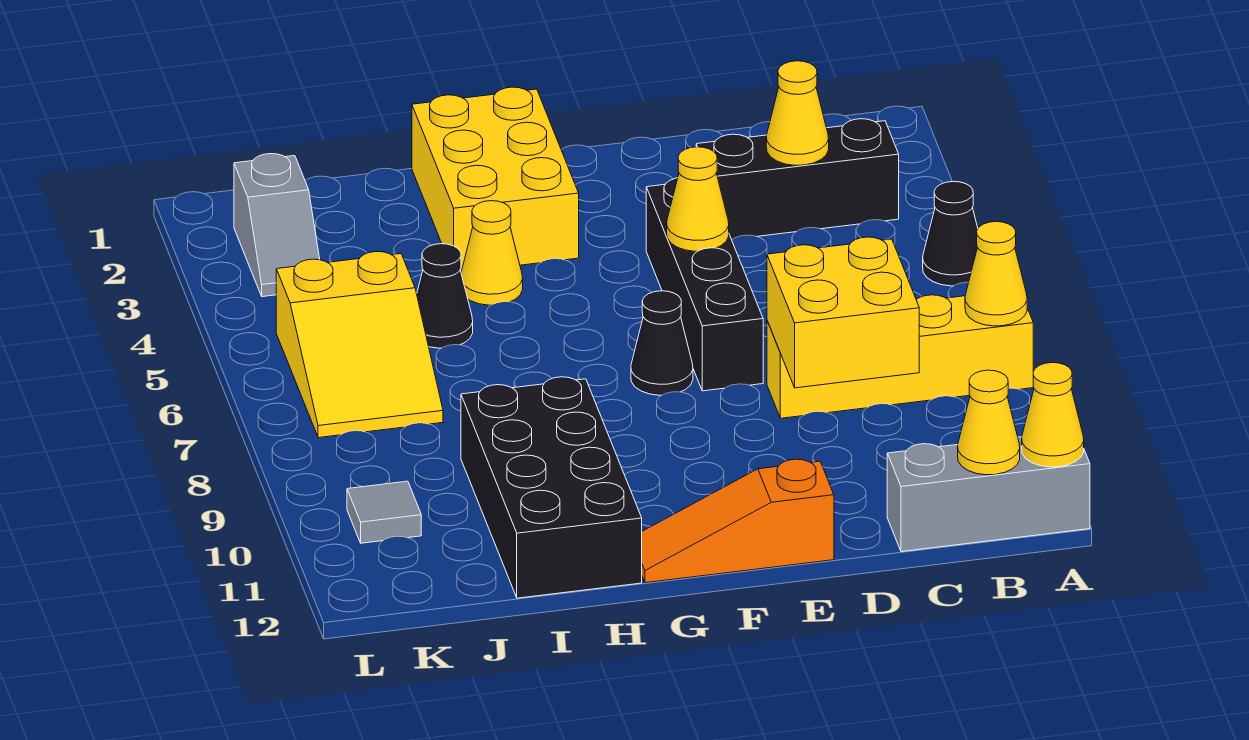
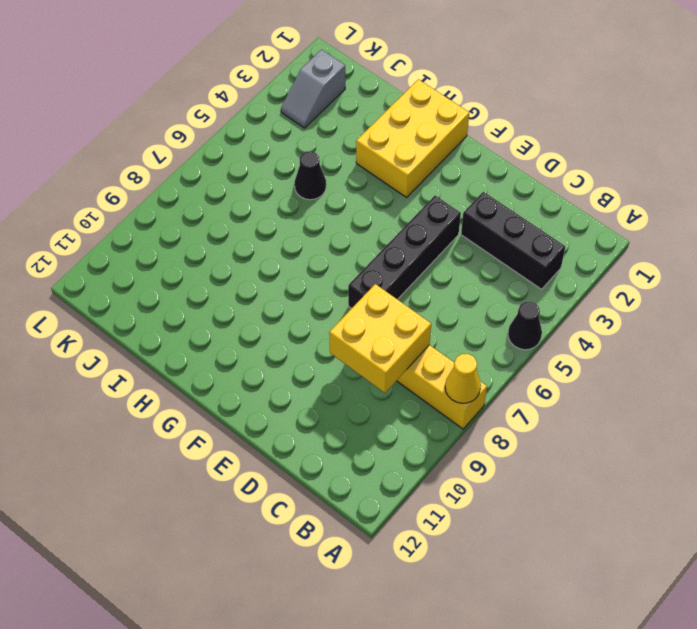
none -> grey 1x3 brick [887,437,1090,552]
none -> orange 1x3 slope [642,459,834,583]
none -> black 1x1 cone [631,291,693,395]

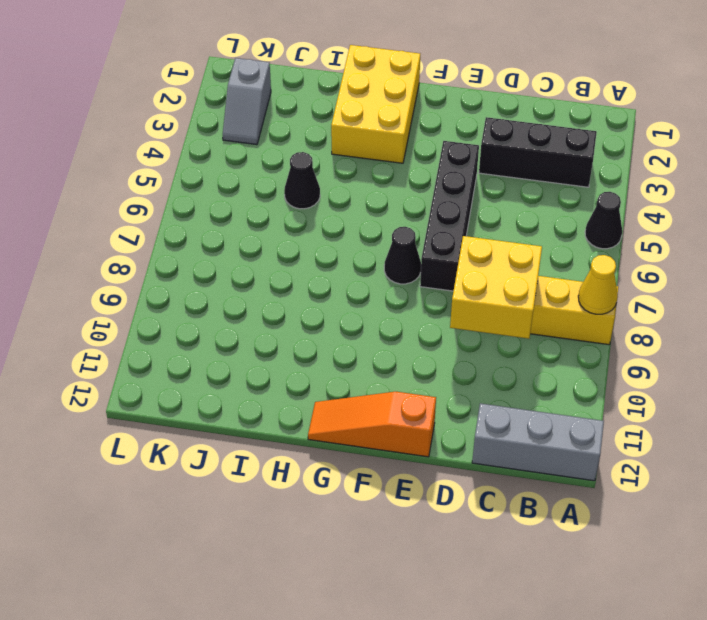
none -> yellow 1x1 cone [461,201,523,305]
none -> black 2x4 brick [461,377,642,598]
none -> yellow 2x3 slope [276,252,443,438]

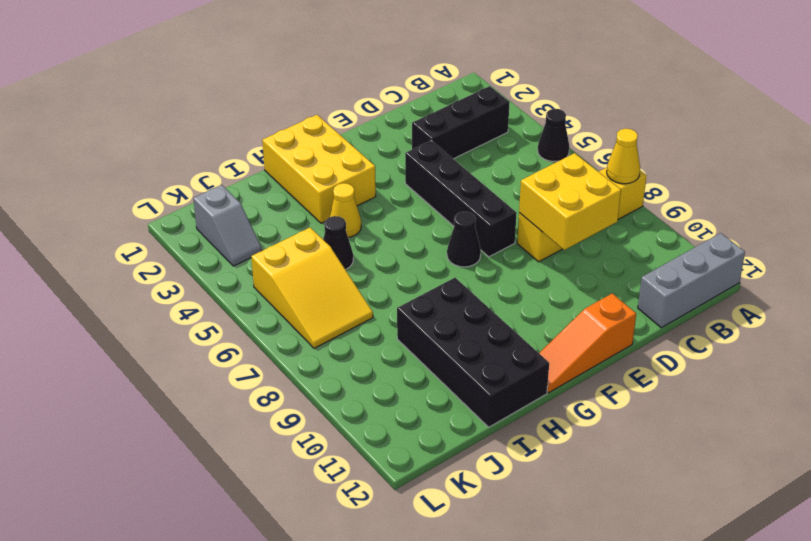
none -> grey 1x1 tile [347,481,421,543]
none -> yellow 1x1 cone [1022,363,1084,467]
none -> yellow 1x1 cone [958,370,1020,475]

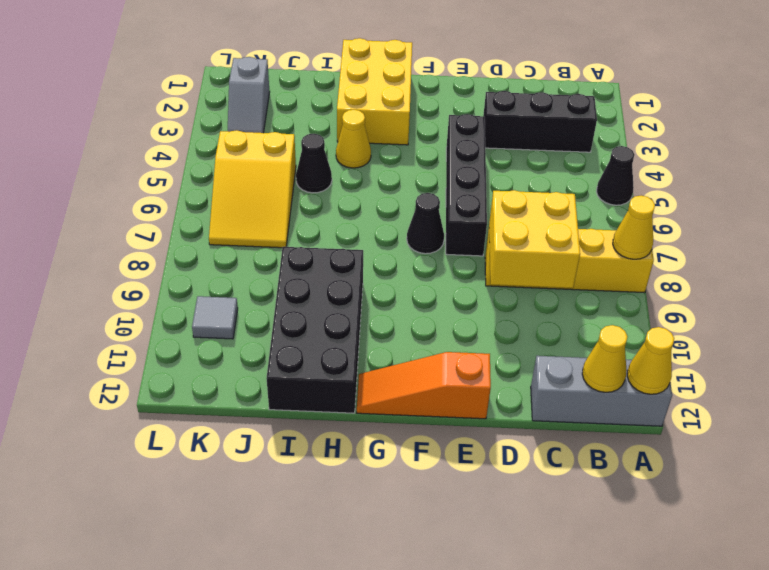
none -> yellow 1x1 cone [766,61,829,165]
none -> yellow 1x1 cone [667,147,729,251]

